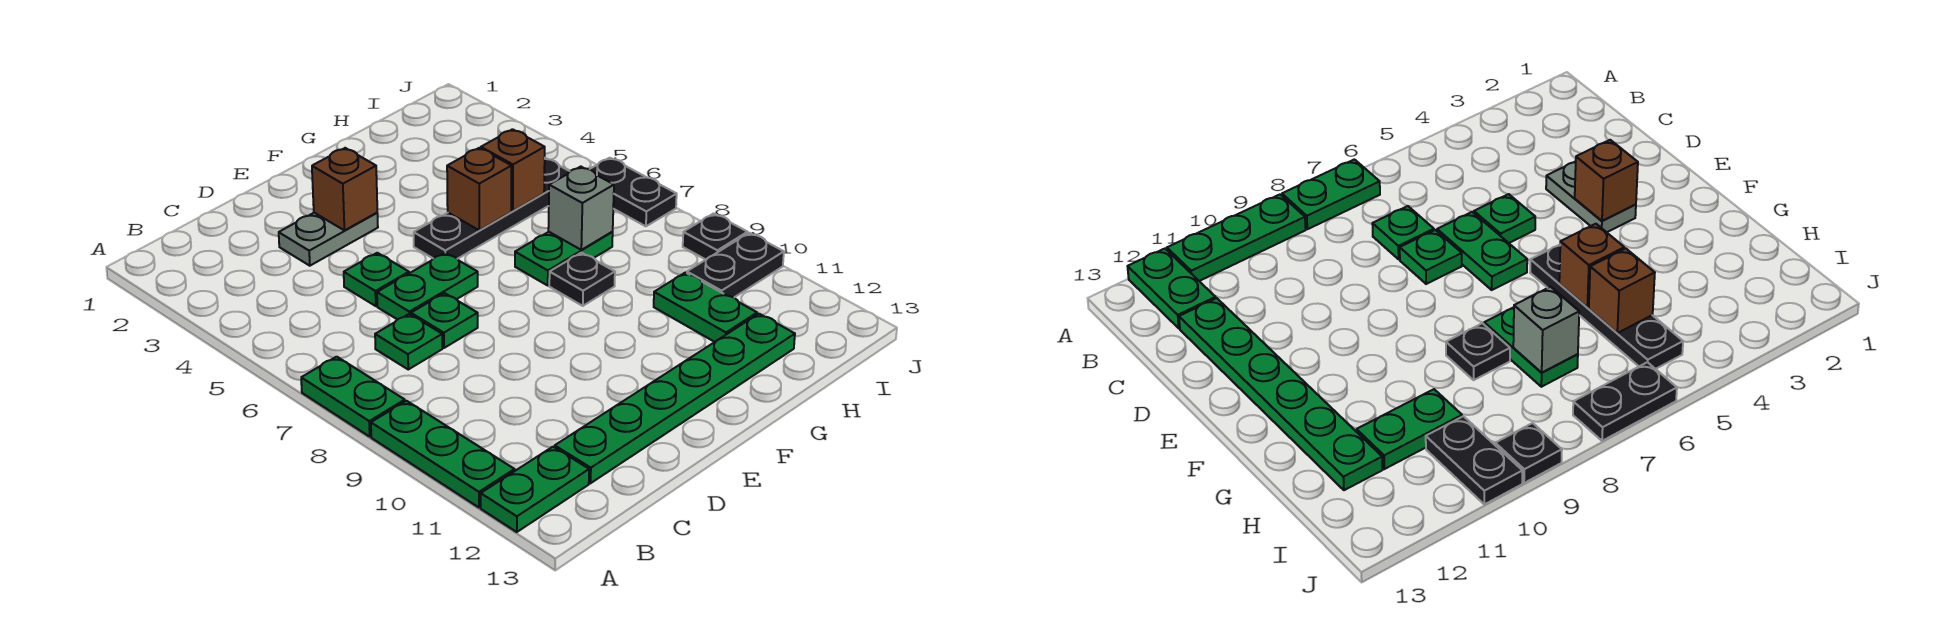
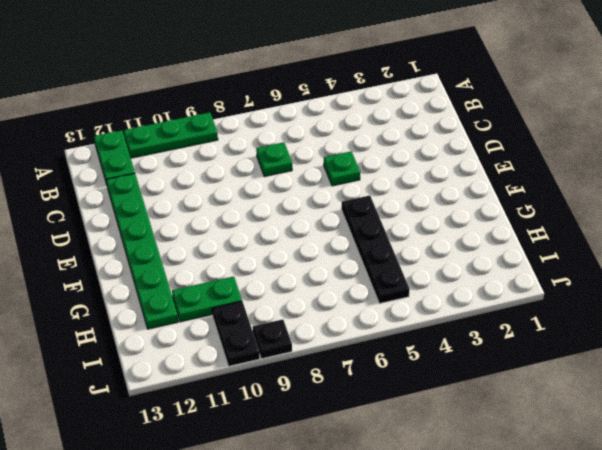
none -> green 1x2 plate [301,357,405,436]
none -> grey 1x2 plate [279,213,378,266]
none -> green 1x2 plate [377,253,478,320]

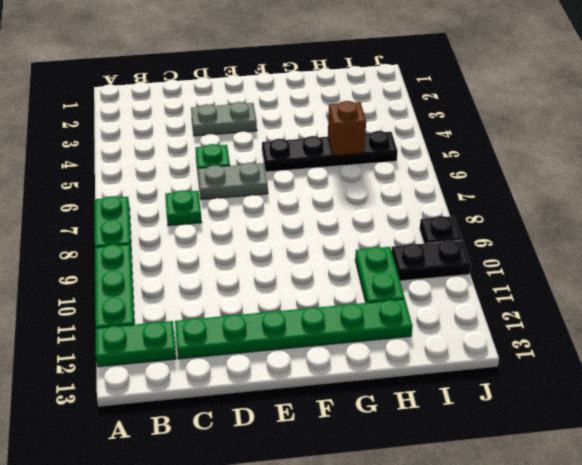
grey 1x2 plate [198,162,268,200] -> green 1x2 plate [377,253,478,320]
none -> green 1x1 plate [411,293,478,348]
none -> green 1x2 plate [515,232,613,285]
none -> black 1x1 plate [549,253,615,306]

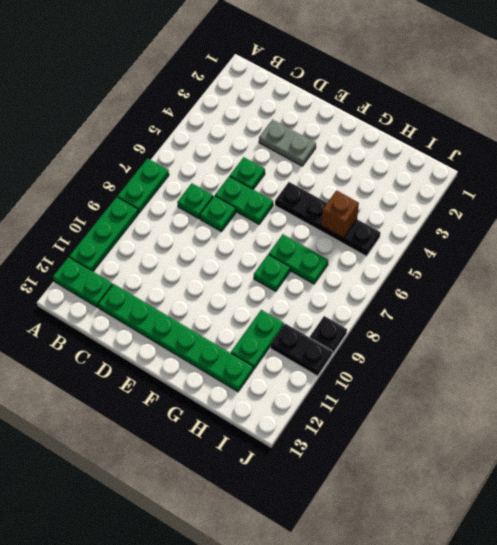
green 1x1 plate [254,255,290,292] -> black 1x1 plate [549,253,615,306]
none -> black 1x2 plate [590,158,677,226]
none -> brown 1x1 brick [312,148,377,230]
none -> brown 1x1 brick [447,148,511,230]

